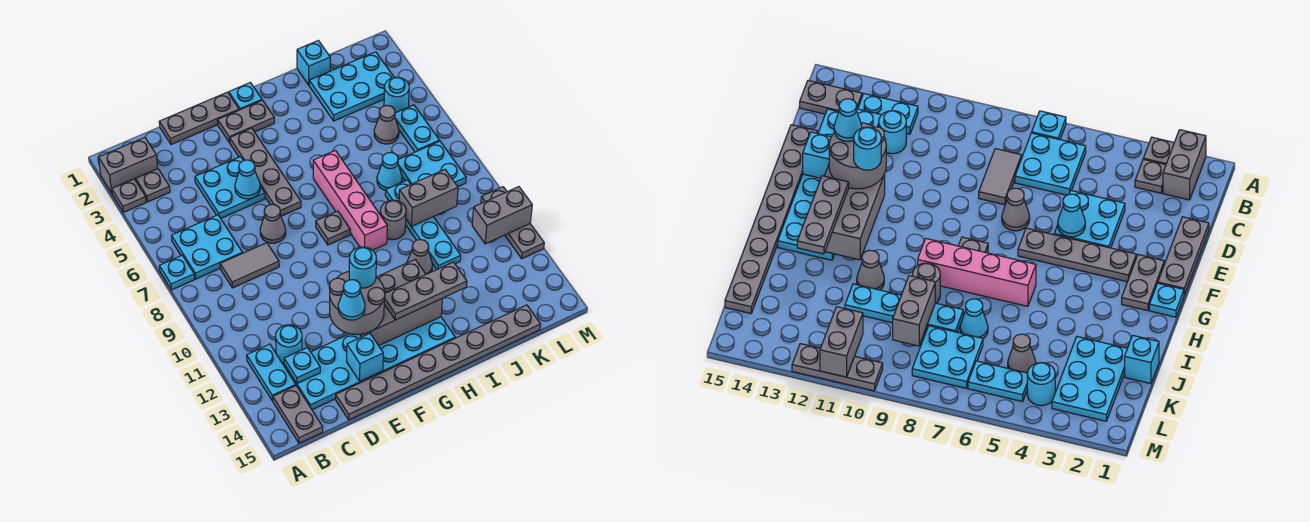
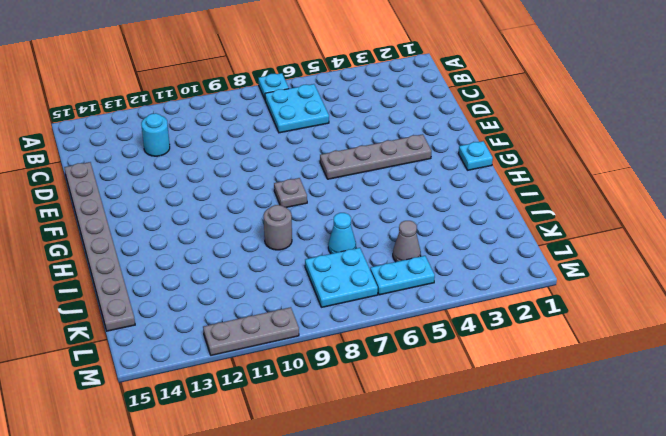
none -> grey 1x2 brick [99,137,158,193]
none -> grey 1x1 plate [112,179,146,212]
none -> grey 1x1 plate [136,169,170,202]
none -> cyan 1x2 plate [247,344,296,401]

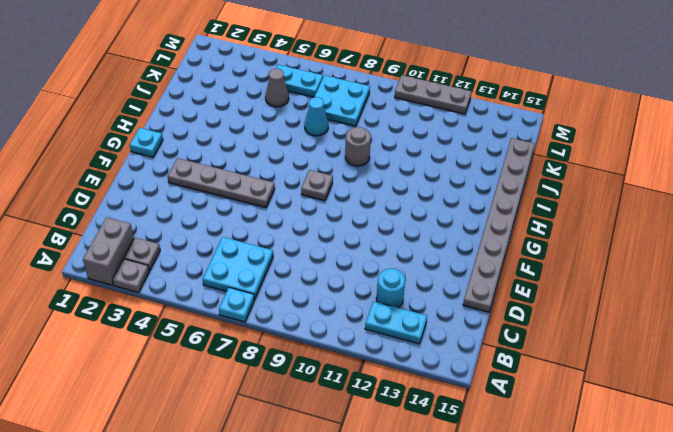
none -> grey 1x2 plate [273,386,323,443]
none -> grey 1x2 tile [220,243,279,288]
none -> cyan 2x6 plate [284,317,455,410]
none -> grey 1x3 plate [159,92,239,144]

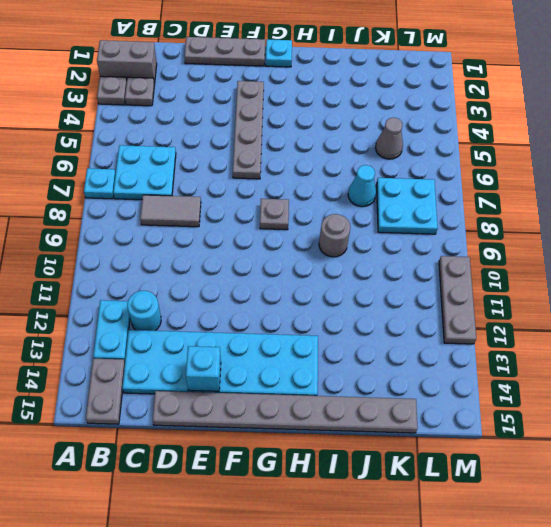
none -> cyan 2x2 plate [195,157,265,218]
none -> grey 1x1 cone [260,204,286,243]
none -> grey 1x2 plate [218,100,274,143]
none -> pink 1x4 brick [313,150,387,250]

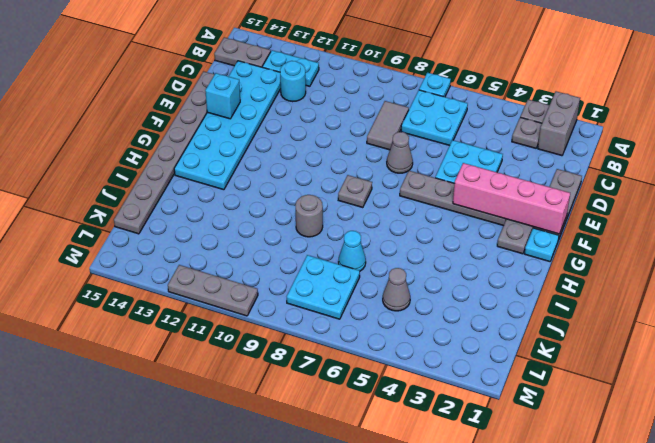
pink 1x4 brick [453,163,570,234] -> pink 1x4 brick moved to [313,150,387,250]
none -> grey 1x1 cone [407,239,432,274]
none -> cyan 1x1 brick [297,40,330,85]
none -> cyan 2x3 plate [309,52,394,121]
none -> cyan 1x4 plate [385,180,461,269]

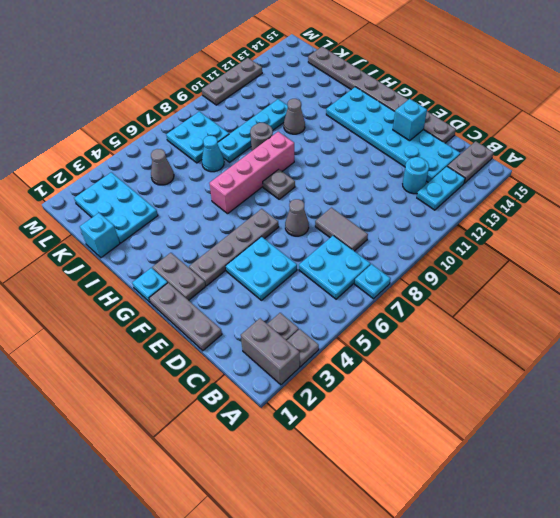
none -> cyan 1x1 round brick [384,77,409,113]
none -> cyan 1x2 plate [395,105,439,152]
none -> cyan 1x1 plate [284,347,320,383]
none -> cyan 1x1 cone [235,160,260,199]

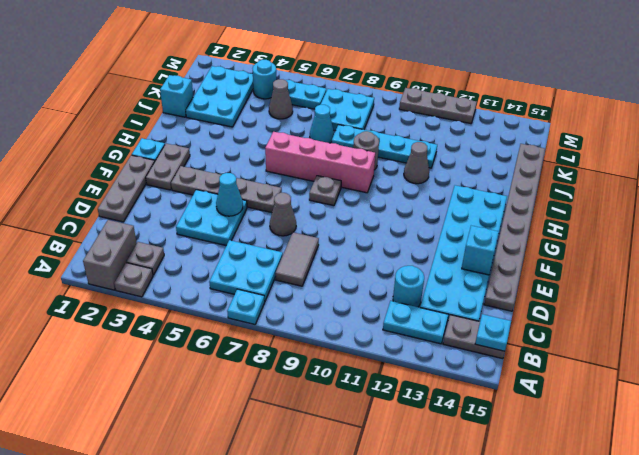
cyan 1x1 plate [475,314,511,351] -> cyan 1x1 plate moved to [284,347,320,383]
none -> grey 2x3 brick [360,260,442,346]
none -> grey 1x2 brick [399,170,458,227]
none -> grey 1x2 brick [472,187,532,244]
none -> grey 2x2 round brick [329,272,385,335]

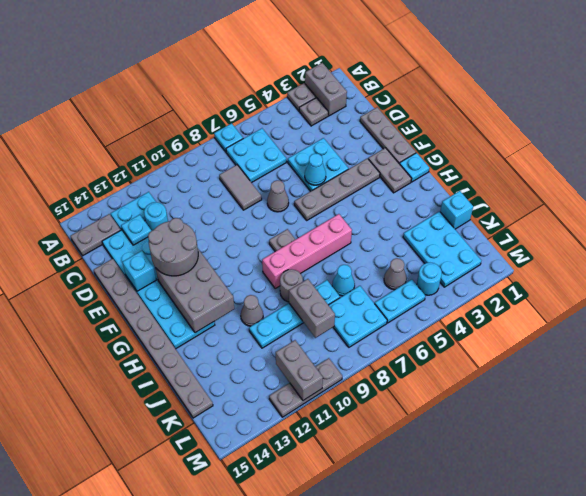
none -> grey 1x3 plate [384,262,467,320]
none -> cyan 1x1 cone [338,280,365,320]
none -> cyan 1x1 round brick [349,247,376,288]

